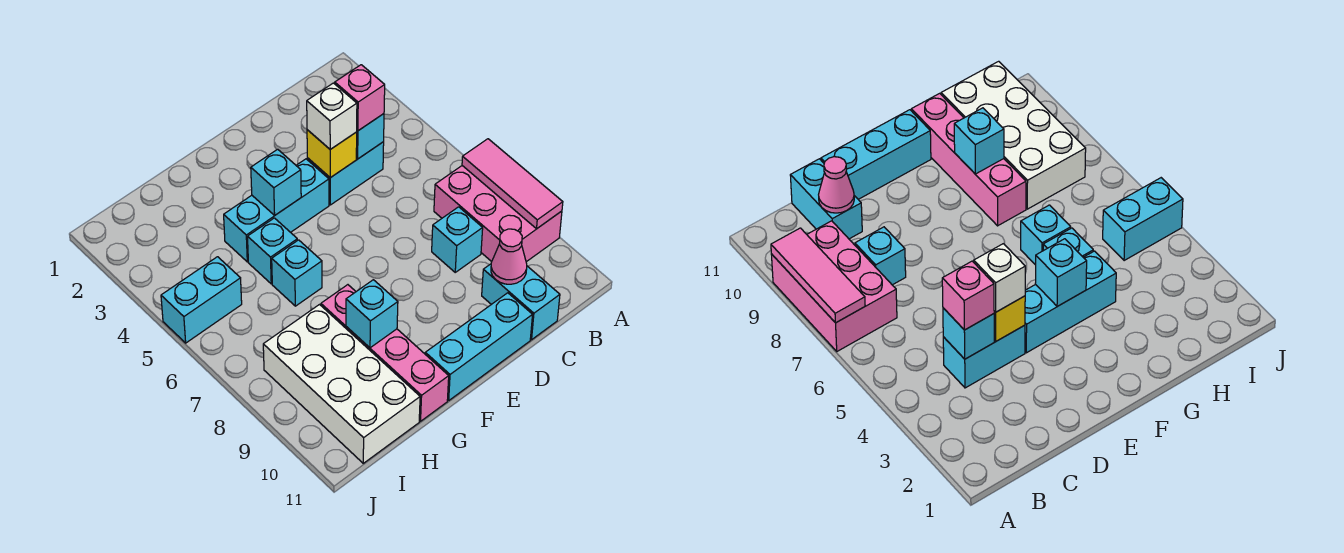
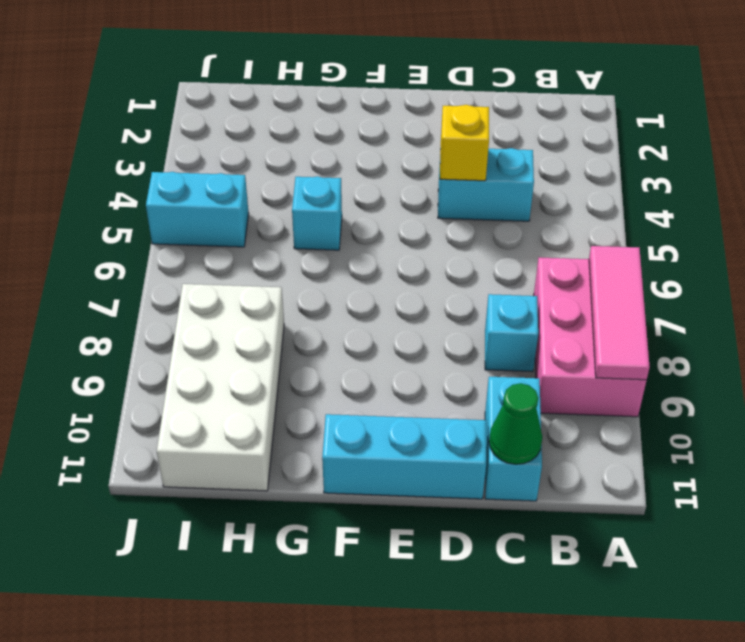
green 1x1 cone [489,383,542,464] -> none
none -> cyan 1x3 brick [224,159,329,262]
none -> cyan 1x1 brick [272,240,322,306]
none -> pink 1x4 brick [321,285,449,421]

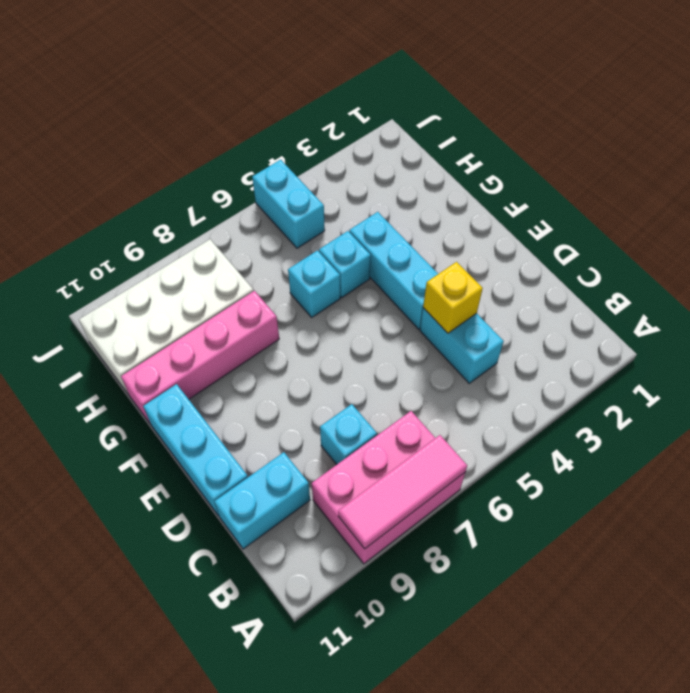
none -> cyan 1x1 brick [356,114,384,159]
none -> pink 1x1 cone [491,229,527,284]
none -> cyan 1x1 brick [251,149,301,215]

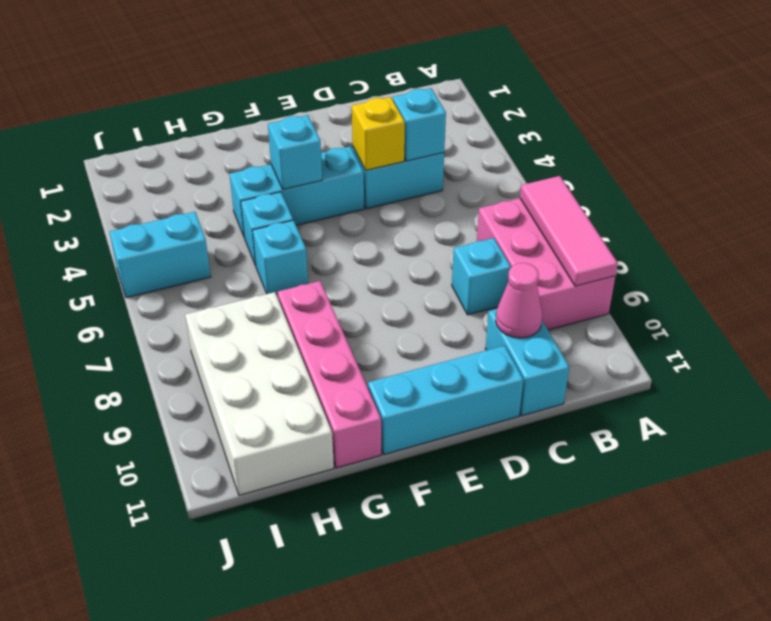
none -> cyan 1x1 brick [346,280,398,348]
none -> pink 1x1 brick [335,65,385,131]
none -> white 1x1 brick [307,83,357,149]

